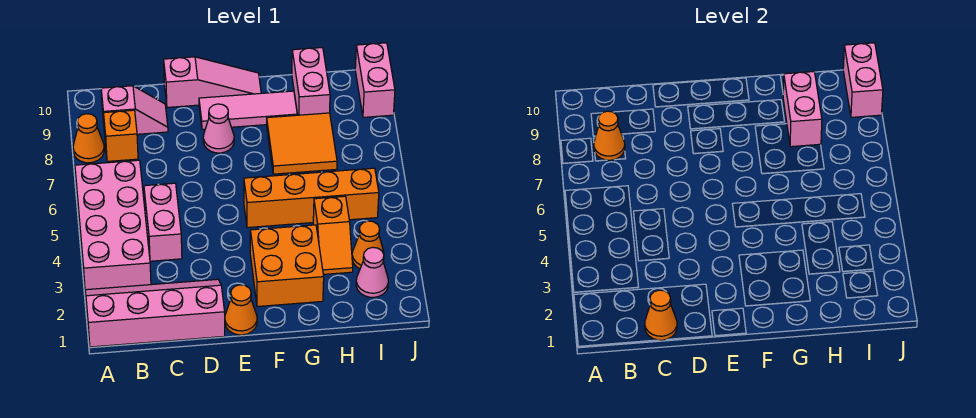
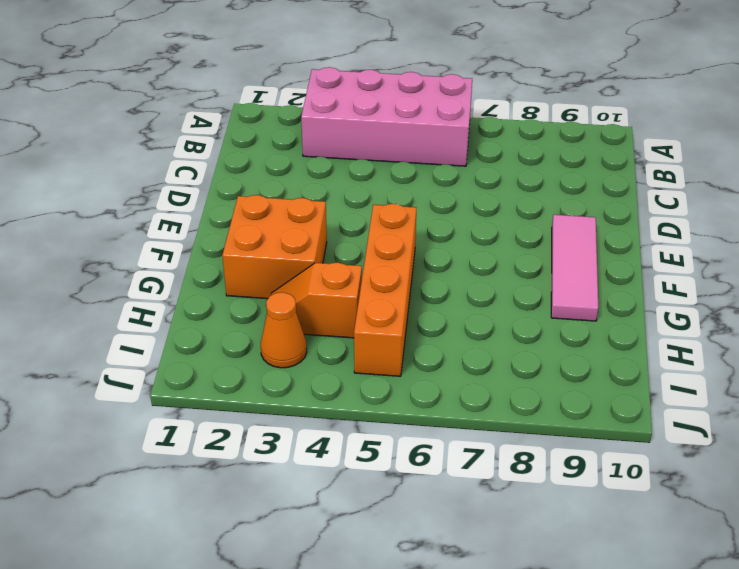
none -> pink 2x4 slope [85,279,225,347]
none -> orange 1x1 cone [73,114,104,163]
none -> orange 1x1 brick [104,110,138,161]

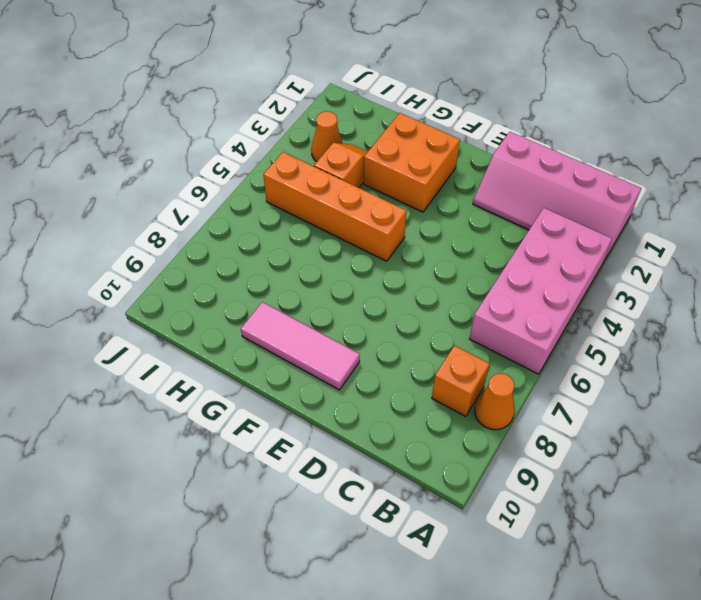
none -> pink 1x2 slope [101,86,168,134]
none -> pink 1x2 brick [144,183,182,261]
none -> pink 1x3 slope [164,57,261,107]

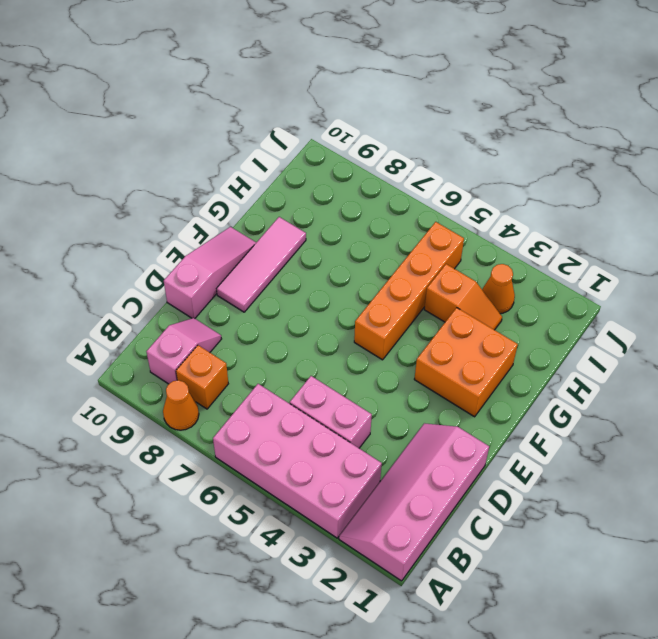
none -> orange 1x1 cone [225,285,257,335]
none -> pink 1x1 cone [203,104,234,153]
none -> orange 2x2 tile [267,113,337,174]

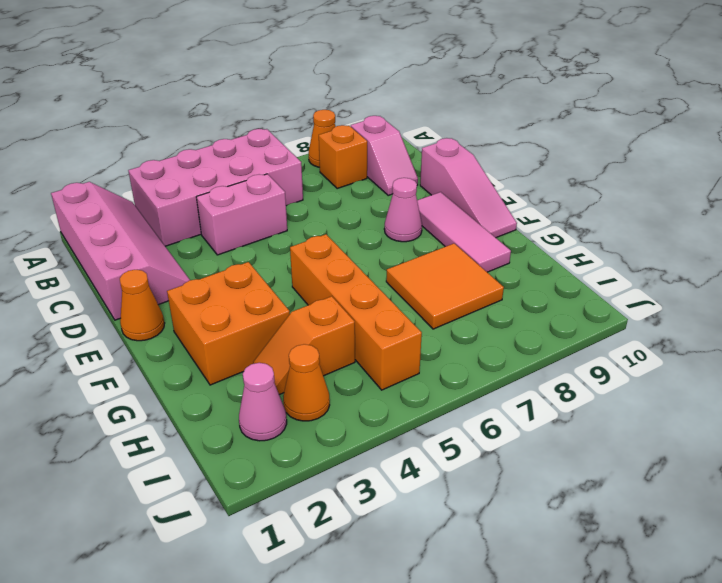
none -> pink 1x2 brick [292,47,330,115]
none -> pink 1x2 brick [355,43,395,117]
none -> orange 1x1 cone [594,111,625,160]

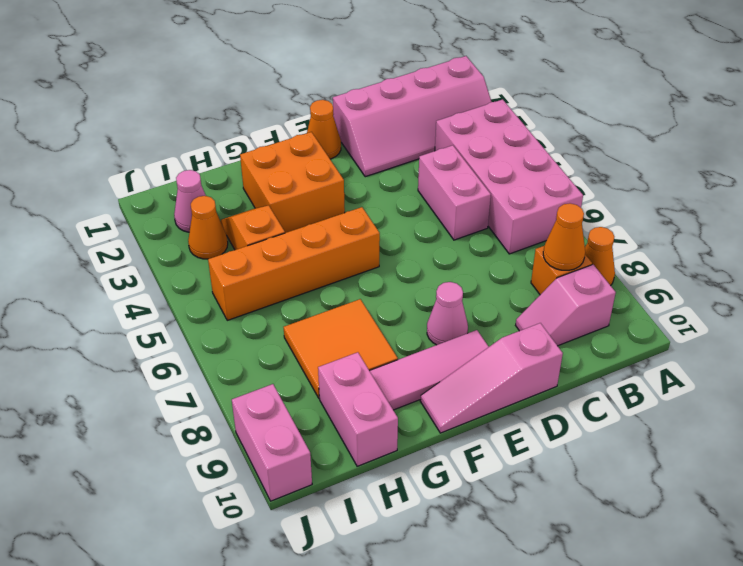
none -> orange 1x1 cone [645,290,677,340]
none -> pink 1x2 brick [783,72,822,147]
none -> pink 1x2 brick [843,43,883,117]

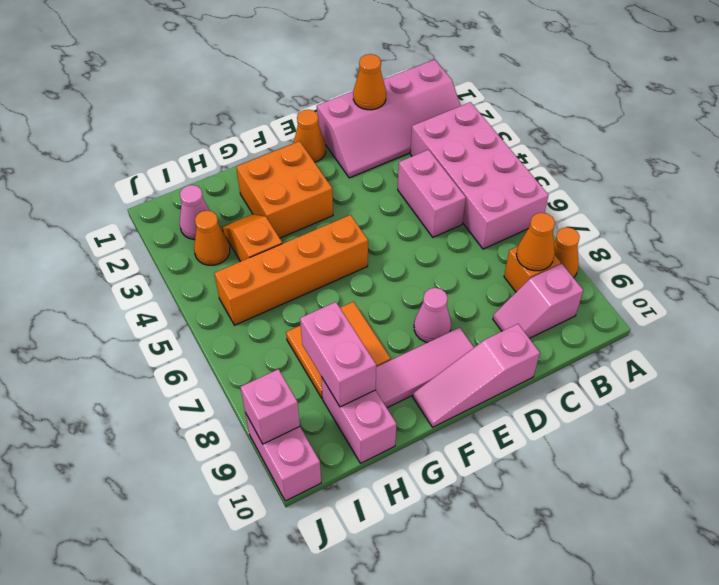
pink 1x1 brick [241,369,300,444] -> pink 1x2 brick [843,43,883,117]

